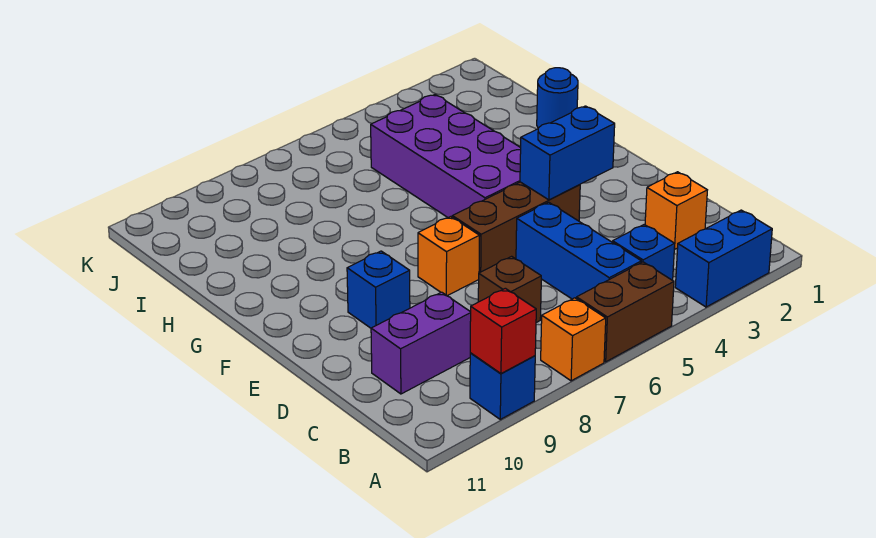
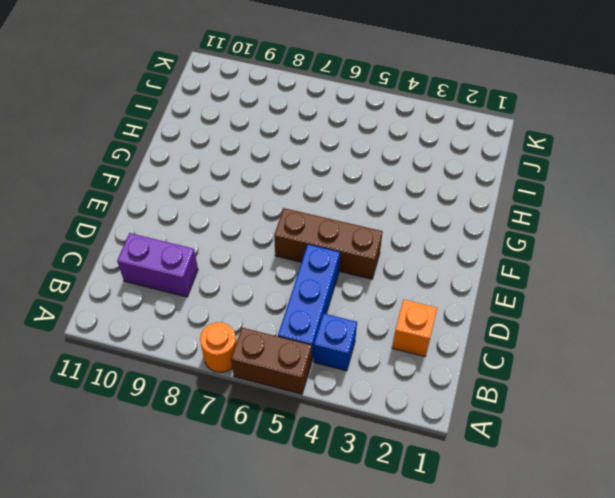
orange 1x1 round brick [200,322,236,372] -> orange 1x1 brick [541,298,606,381]
none -> blue 1x2 brick [675,210,772,307]
none -> blue 1x1 brick [470,353,535,419]
none -> brown 1x1 brick [478,256,541,323]

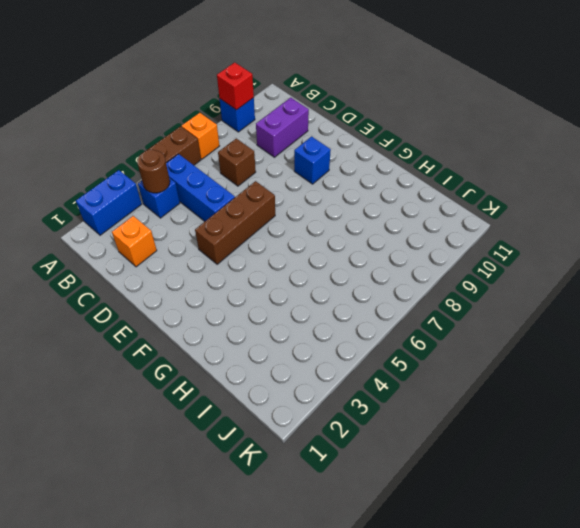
brown 1x1 round brick [137,150,170,193] -> none
none -> orange 1x1 brick [418,217,480,296]
none -> purple 2x4 brick [371,95,521,218]
none -> blue 1x1 round brick [537,68,578,128]

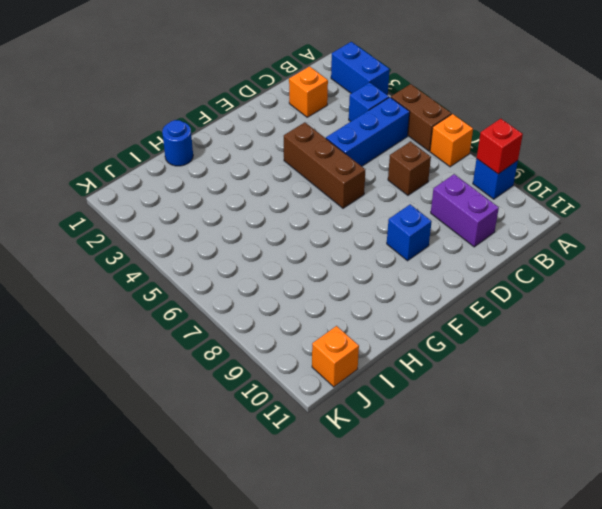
orange 1x1 brick [312,326,359,387] -> orange 1x1 brick moved to [418,217,480,296]
none -> purple 2x4 brick [371,95,521,218]
none -> blue 1x2 brick [520,106,615,200]

